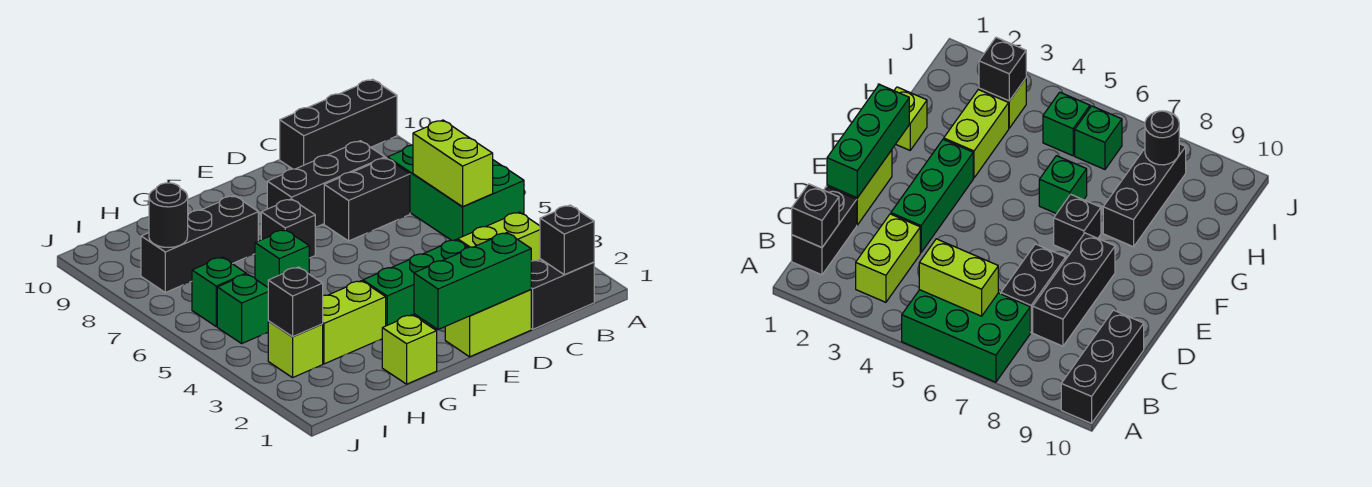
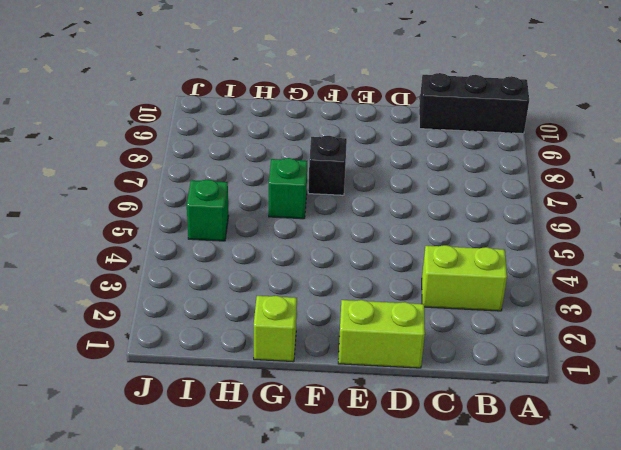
none -> green 2x3 brick [387,145,524,240]
none -> black 1x2 brick [531,259,594,329]
none -> black 1x2 brick [324,158,410,241]

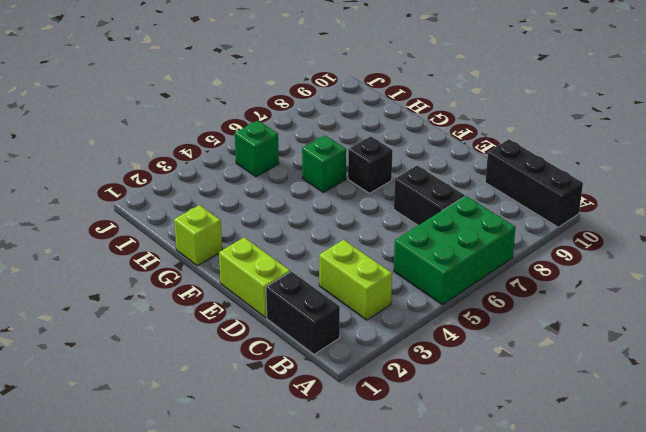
none -> black 1x3 brick [267,141,385,227]
none -> green 1x3 brick [363,240,468,326]
none -> lime 1x2 brick [323,281,386,364]

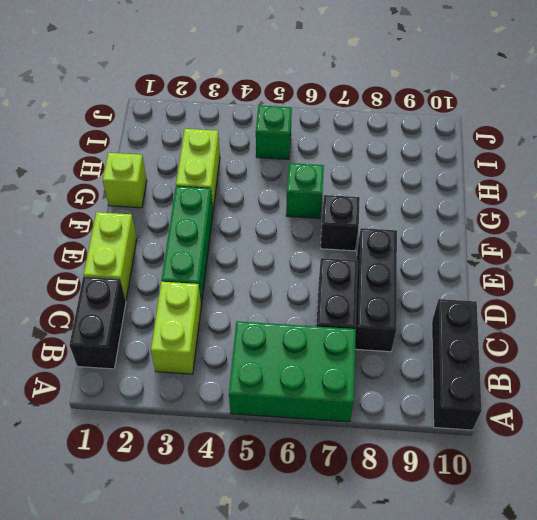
none -> black 1x3 brick [141,196,258,293]
none -> lime 1x1 brick [268,321,323,378]
none -> green 1x1 brick [192,257,246,326]

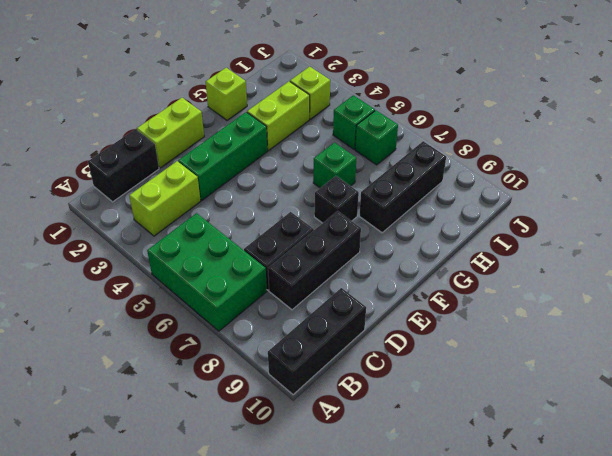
none -> black 1x1 brick [540,205,594,275]
none -> lime 1x2 brick [413,120,493,207]
none -> green 1x3 brick [414,233,531,330]

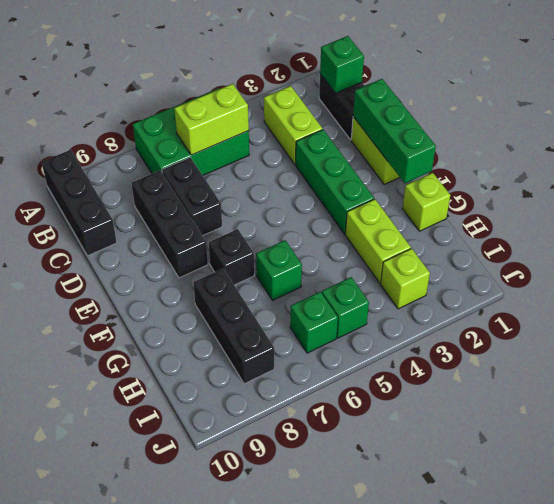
green 1x1 brick [320,36,364,93] -> black 1x1 brick [540,205,594,275]
none -> black 1x1 brick [268,267,323,337]
none -> black 1x1 round brick [149,183,188,247]

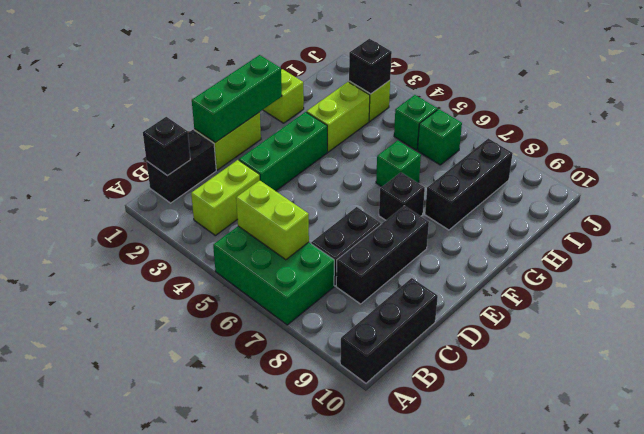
none -> black 1x1 round brick [149,183,188,247]

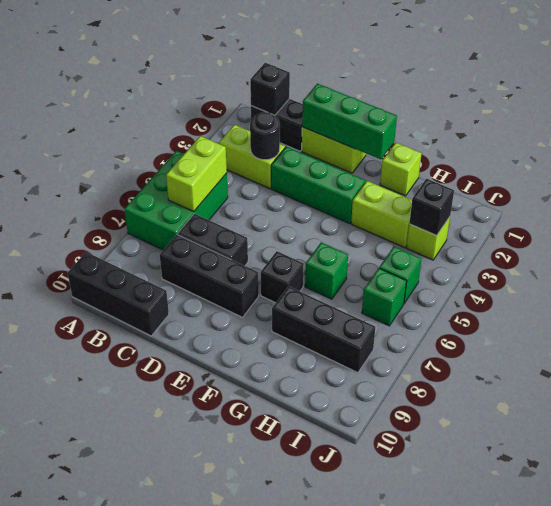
black 1x1 round brick [250,112,280,160] -> black 1x1 round brick moved to [149,183,188,247]

